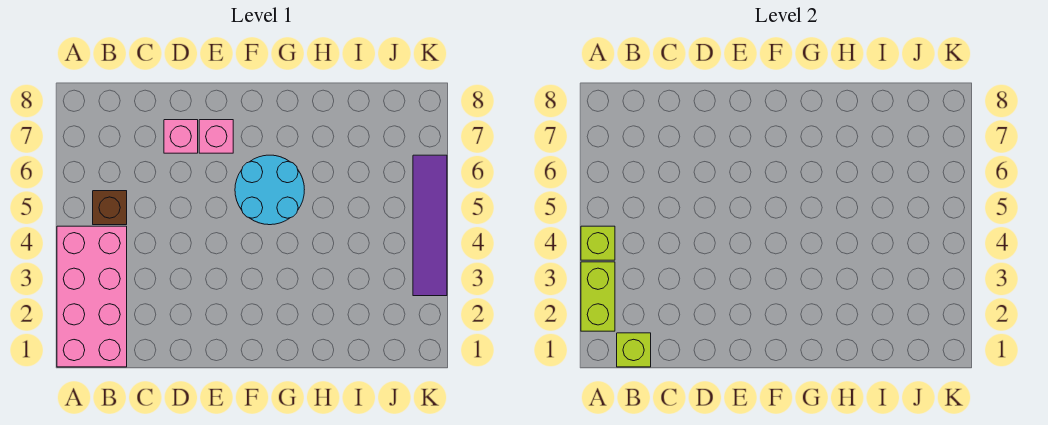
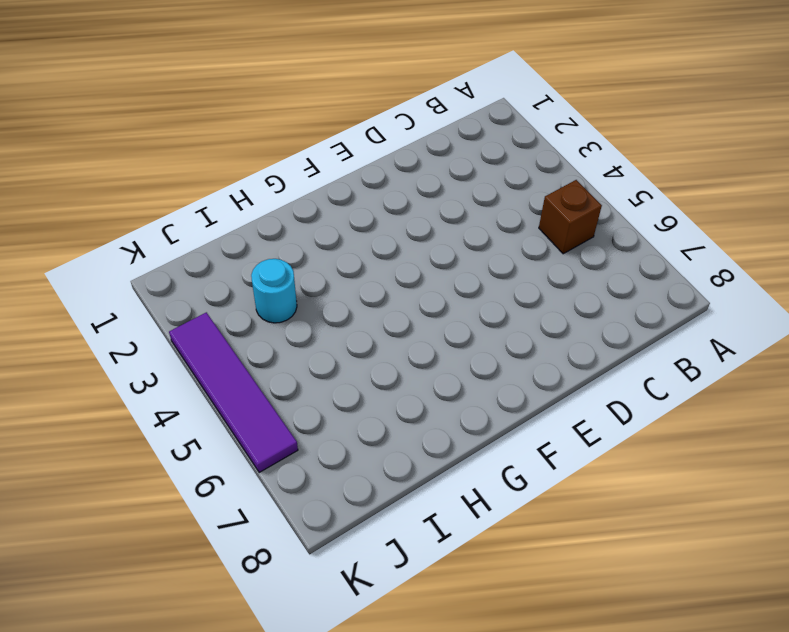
cyan 1x1 round brick [251,259,297,323] -> none
none -> pink 2x4 brick [57,226,127,367]
none -> pink 1x1 brick [164,120,198,153]

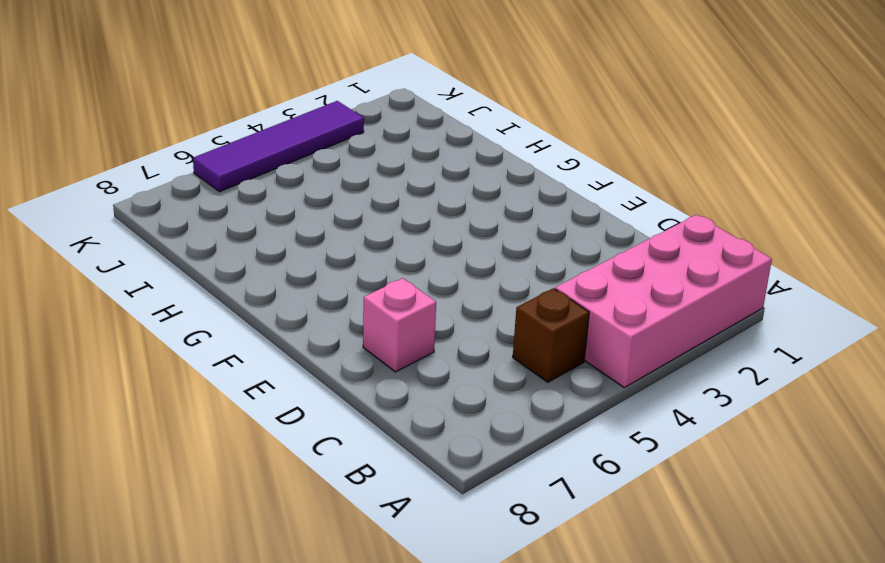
none -> pink 1x1 brick [199,120,233,153]
none -> cyan 2x2 round brick [235,155,304,225]

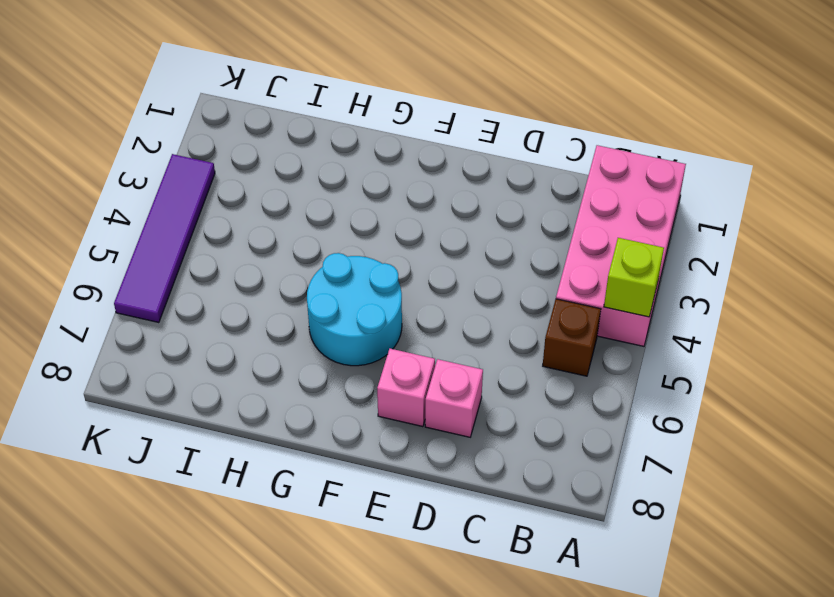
none -> lime 1x2 brick [581,262,615,331]
none -> lime 1x1 brick [617,333,651,367]

